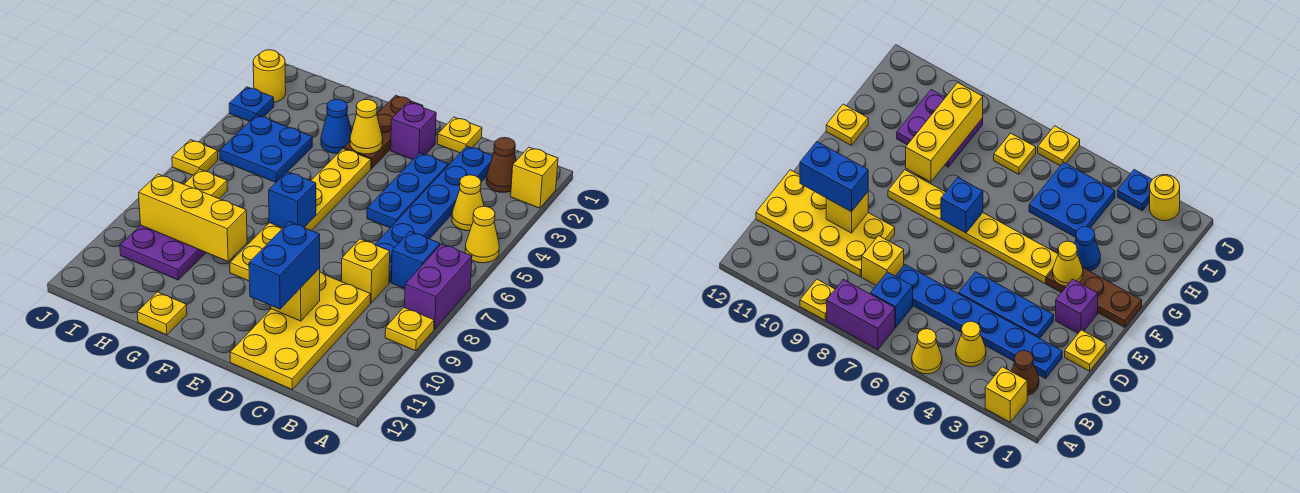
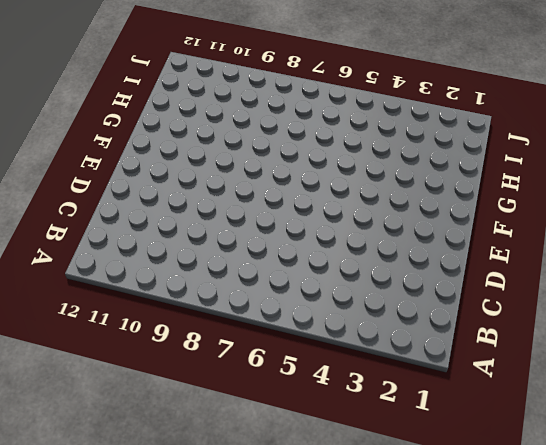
none -> yellow 1x1 brick [511,147,558,208]
none -> yellow 1x1 cone [465,206,499,263]
none -> purple 1x2 brick [405,244,472,329]

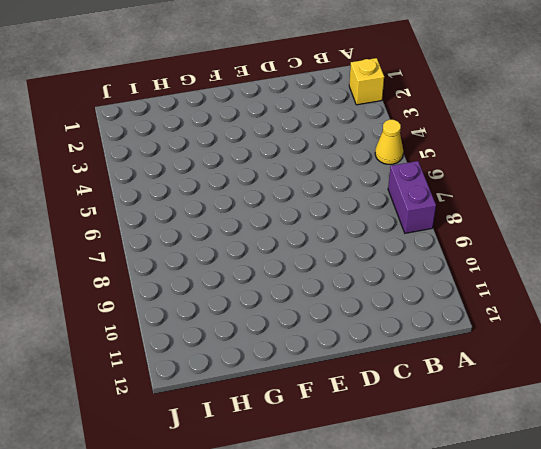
none -> yellow 1x1 plate [385,307,434,351]
none -> brown 1x1 cone [486,138,516,192]
none -> yellow 1x1 cone [452,175,484,231]

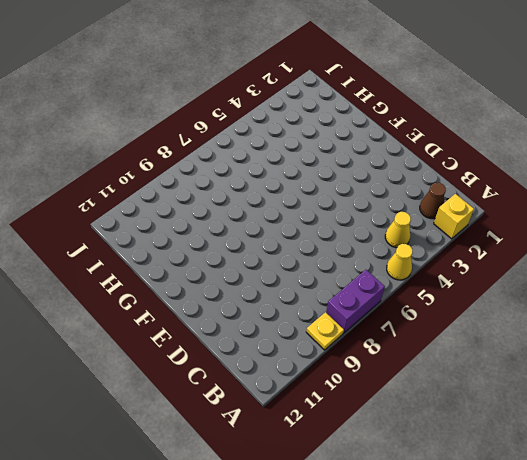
none -> blue 1x1 brick [391,231,440,288]
none -> blue 1x6 plate [375,146,493,282]
none -> yellow 1x1 brick [342,239,390,303]

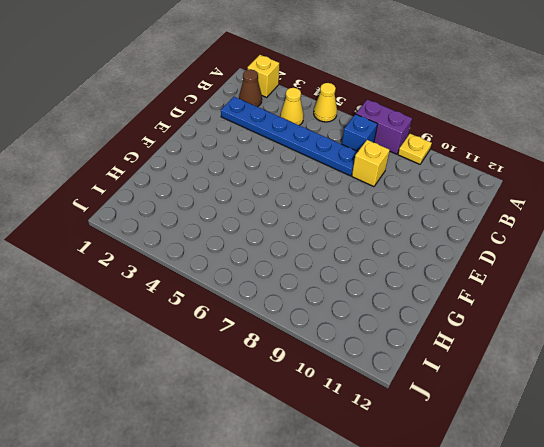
none -> yellow 2x4 plate [230,272,370,389]
none -> yellow 1x1 plate [437,117,482,153]
none -> blue 1x3 plate [367,153,448,228]

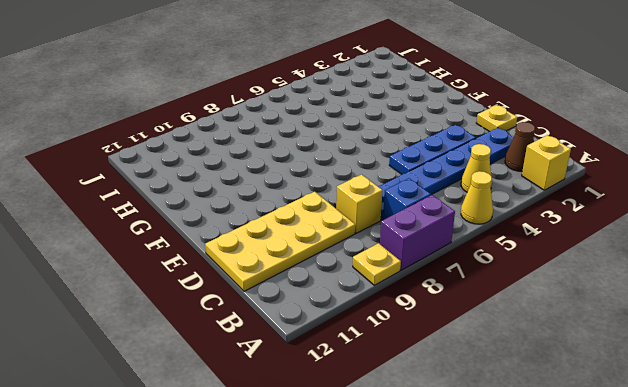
none -> purple 1x1 brick [391,102,436,159]
none -> brown 1x3 plate [344,95,423,169]
none -> yellow 1x6 plate [230,148,371,281]

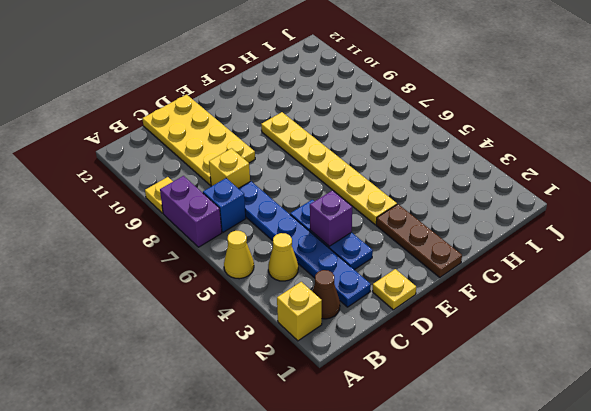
purple 1x1 brick [310,190,352,246] -> purple 1x1 brick moved to [391,102,436,159]
none -> blue 1x1 cone [321,99,352,153]
none -> yellow 1x1 plate [137,292,187,335]
none -> blue 2x2 plate [220,115,312,182]

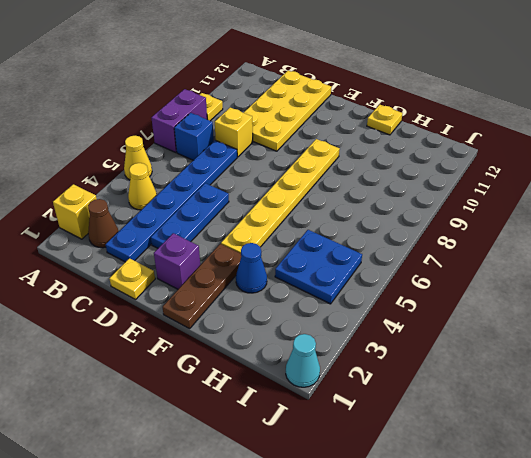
cyan 1x1 cone [286,334,320,387] -> none
none -> purple 2x2 plate [120,225,206,280]
none -> yellow 1x1 plate [184,169,227,199]
none -> yellow 1x1 round brick [253,50,286,102]

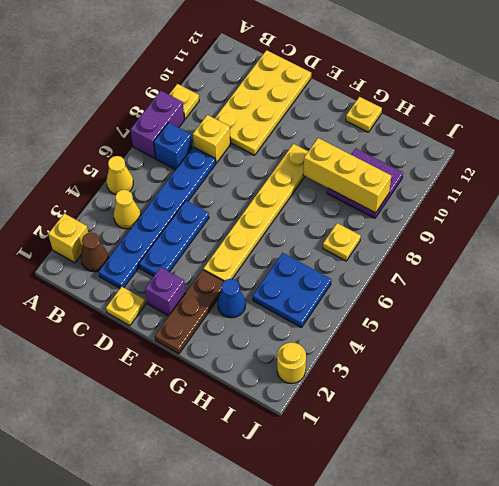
none -> blue 1x1 plate [229,87,274,121]
none -> yellow 1x1 plate [172,140,218,175]
none -> yellow 1x1 brick [271,268,320,321]

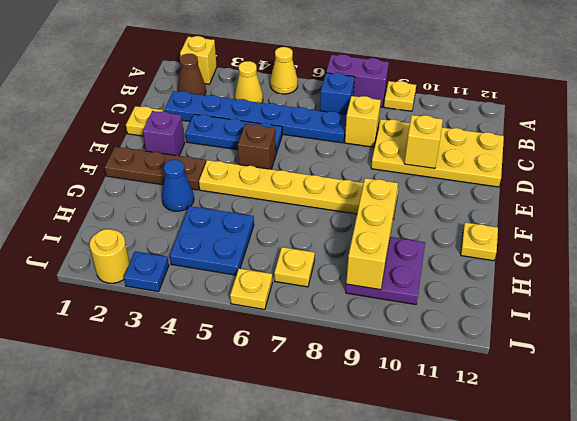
brown 1x1 brick [238,124,276,169] -> none
none -> yellow 1x1 cone [350,100,383,154]
none -> blue 1x1 brick [269,172,316,228]
none -> blue 1x2 brick [249,222,320,309]

